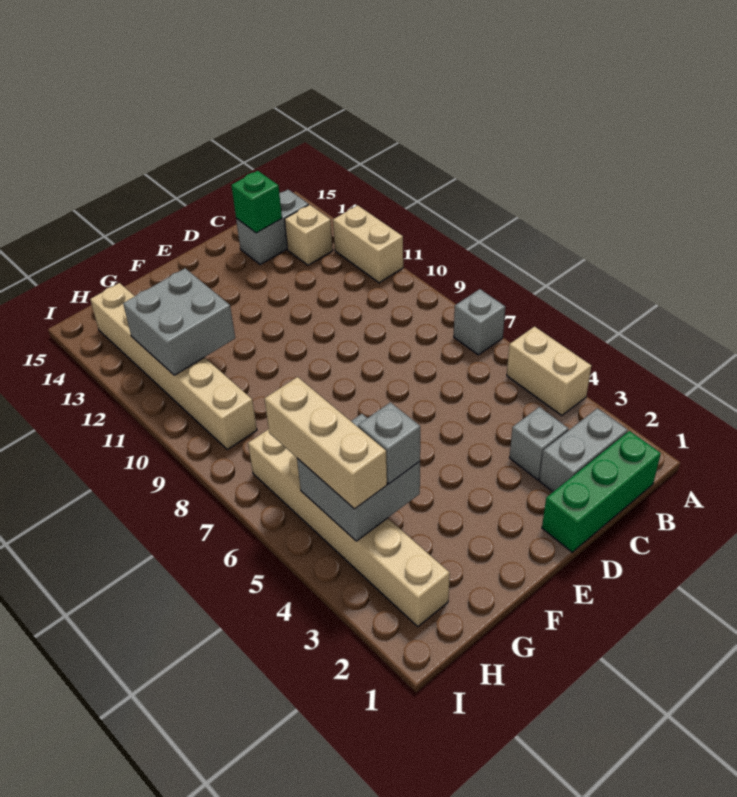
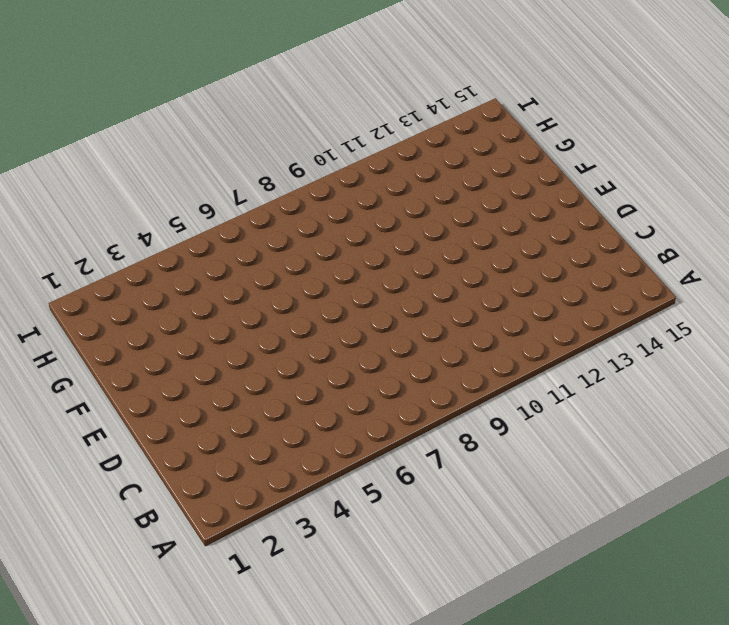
none -> tan 1x2 brick [507,327,591,416]
none -> grey 1x1 brick [454,289,505,355]
none -> tan 1x2 brick [333,205,403,283]

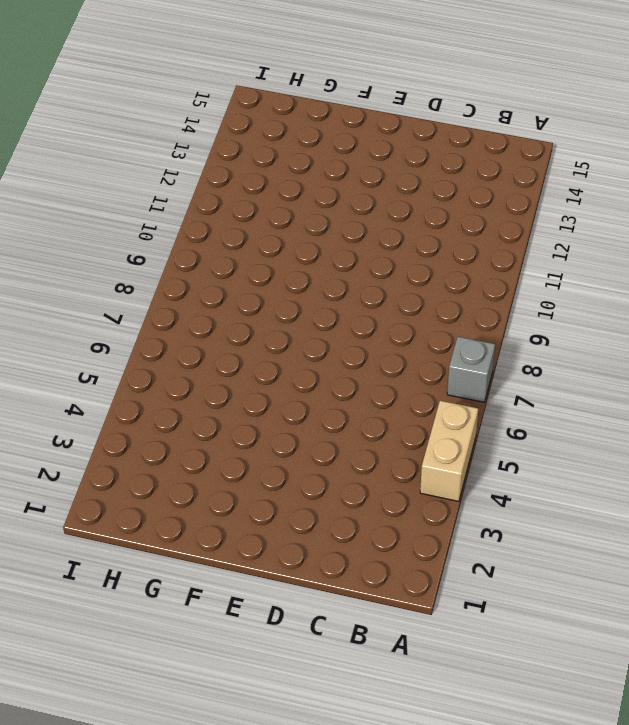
none -> tan 1x2 brick [333,205,403,283]
none -> green 1x3 brick [542,431,661,552]
none -> grey 1x2 brick [539,408,628,492]

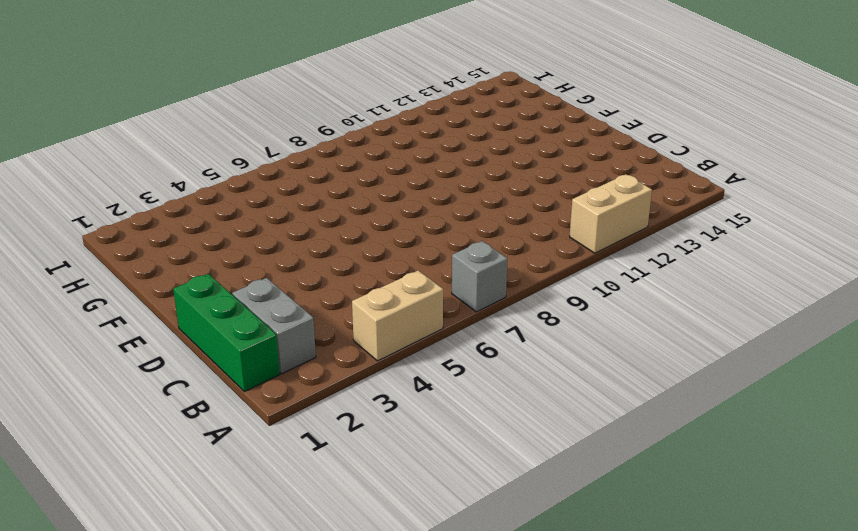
none -> tan 1x1 brick [284,205,333,265]
none -> grey 1x2 brick [236,190,309,265]
none -> grey 1x1 brick [509,407,568,480]

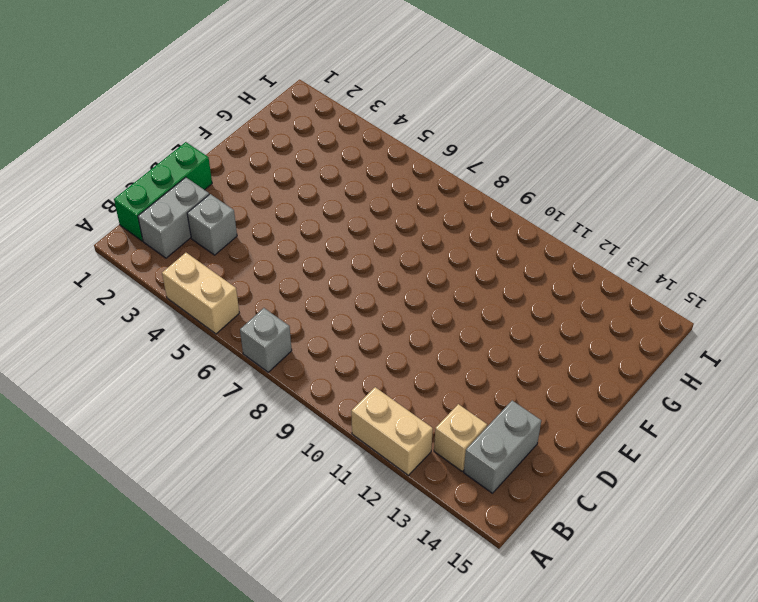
none -> tan 1x6 brick [248,429,450,627]
none -> tan 1x6 brick [90,283,257,450]
none -> green 1x1 brick [231,171,282,233]

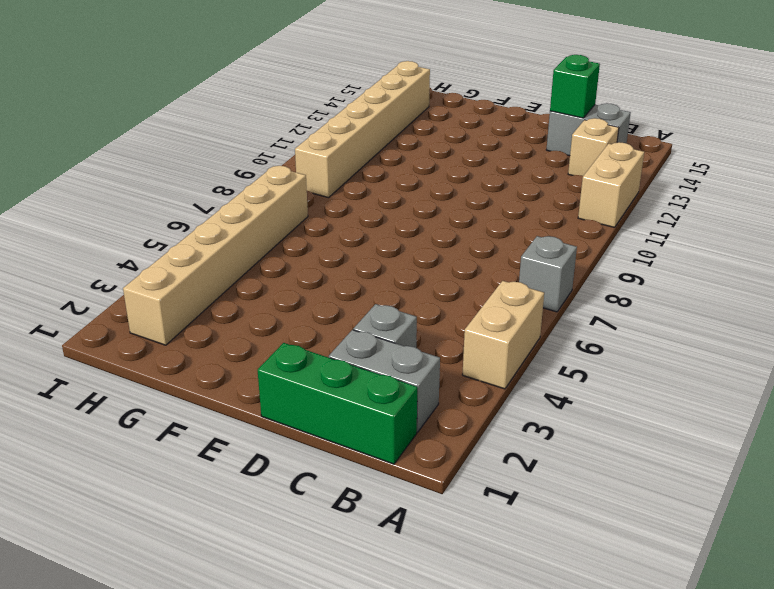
none -> grey 2x2 brick [297,414,420,541]
none -> grey 2x2 brick [123,268,235,375]
none -> grey 1x1 brick [358,402,420,484]

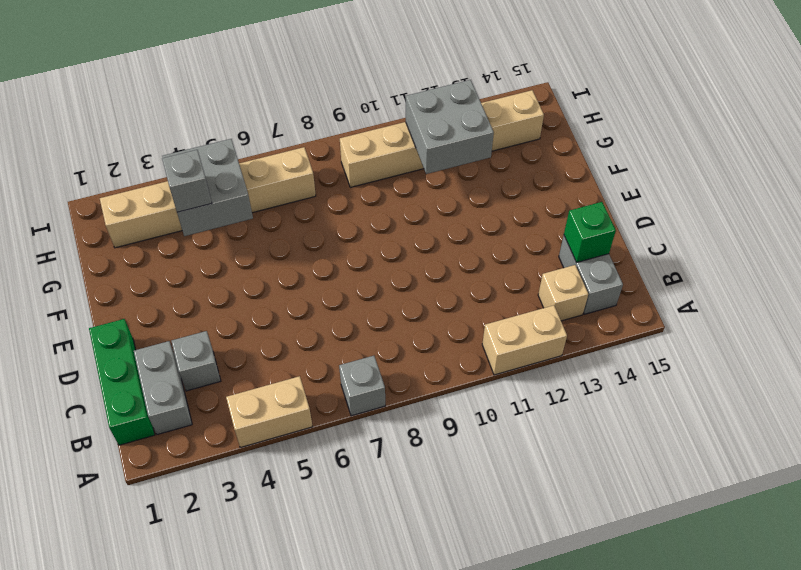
none -> tan 1x3 brick [264,377,387,509]

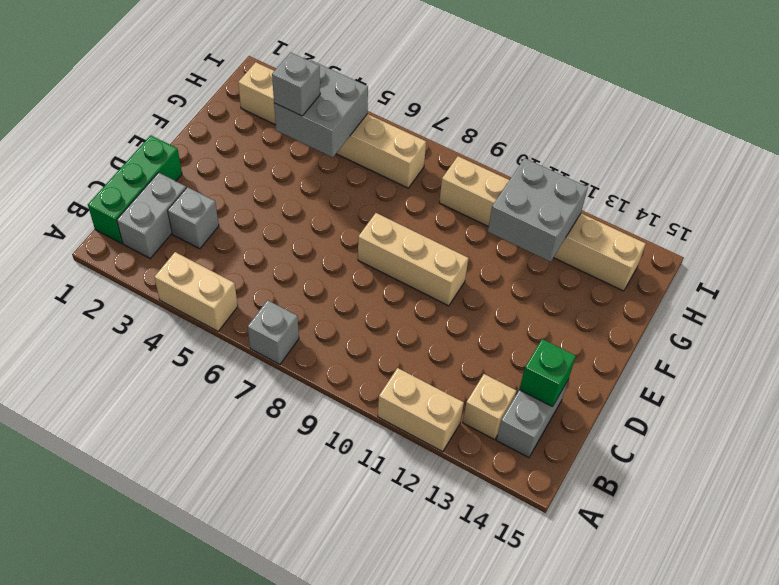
tan 1x3 brick [358,213,468,306] -> tan 1x3 brick moved to [264,377,387,509]

